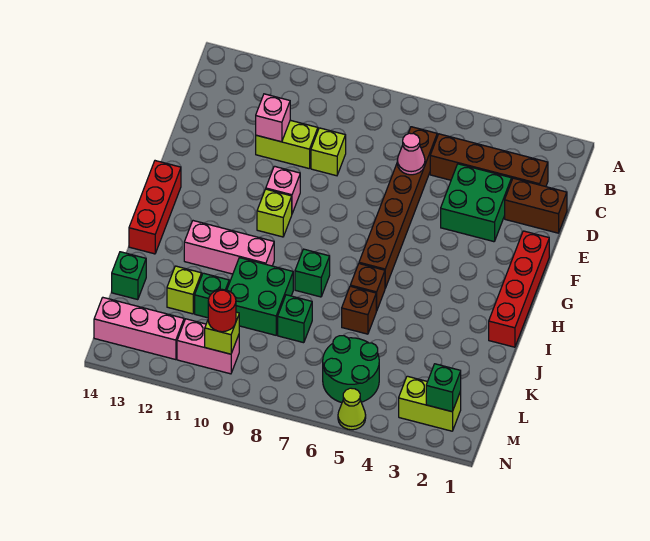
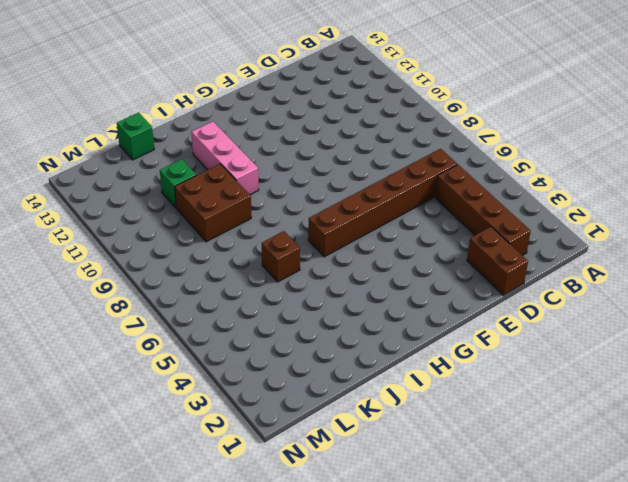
brown 2x2 brick [175,164,251,242] -> green 2x2 brick [227,258,293,335]
none -> green 2x2 brick [441,164,512,242]
none -> lime 1x1 brick [311,128,346,176]
none -> lime 1x2 brick [256,120,318,168]

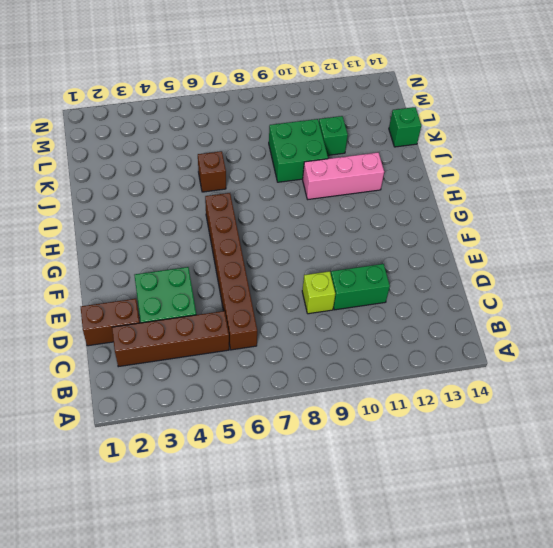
green 1x2 brick [331,264,390,310] -> lime 1x2 brick [256,120,318,168]
none -> red 1x4 brick [489,231,549,347]
none -> pink 1x1 brick [266,166,300,213]
none -> lime 1x1 brick [257,189,292,237]

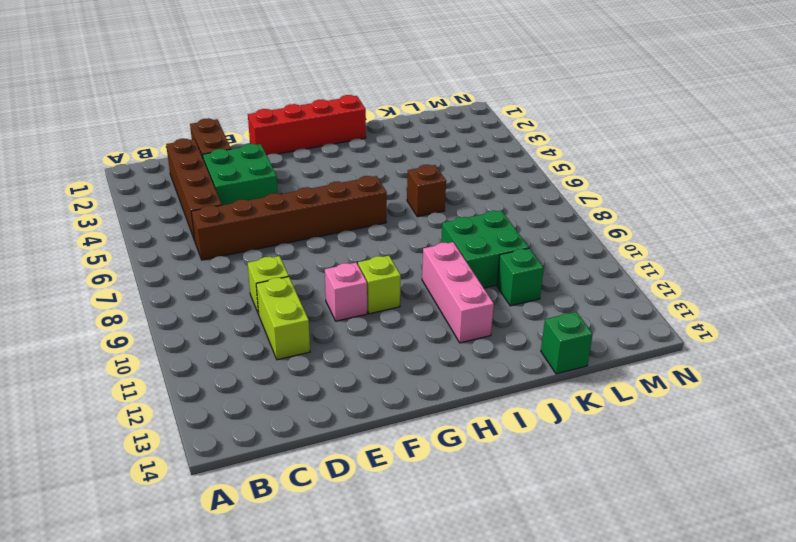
none -> red 1x3 brick [129,161,181,254]
none -> brown 1x1 brick [350,264,385,311]
none -> green 1x1 brick [295,249,330,297]

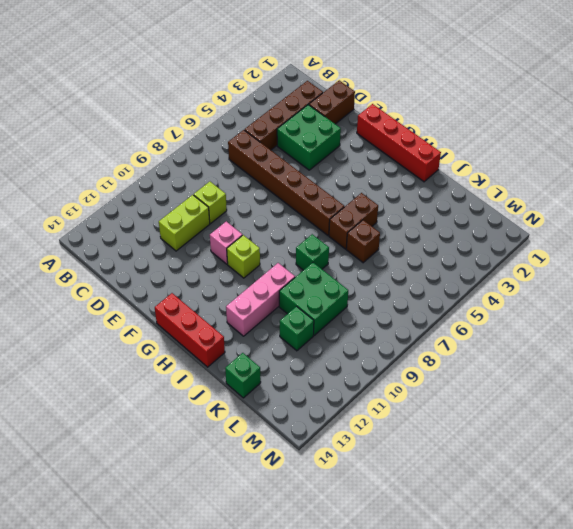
brown 1x2 brick [329,193,378,249] -> brown 1x1 brick [350,264,385,311]
none -> green 1x1 brick [278,295,312,343]
none -> lime 1x1 brick [167,266,202,314]
none -> green 2x2 round brick [323,336,379,403]

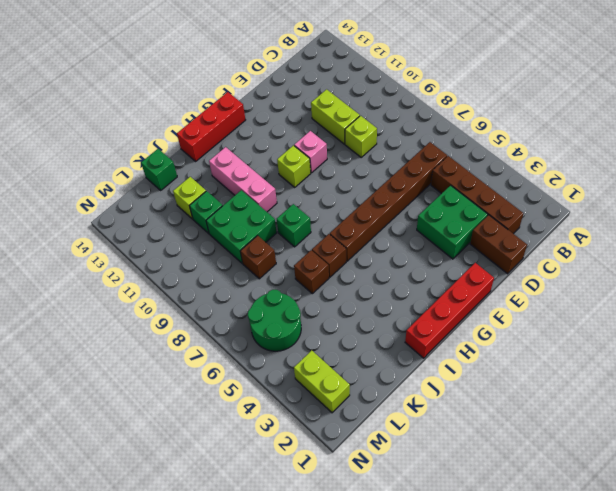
brown 1x1 brick [240,236,276,279] -> green 1x1 brick [278,295,312,343]
none -> pink 1x2 brick [177,319,239,374]
none -> pink 1x3 brick [94,298,184,360]
none -> lime 1x1 cone [338,388,366,430]

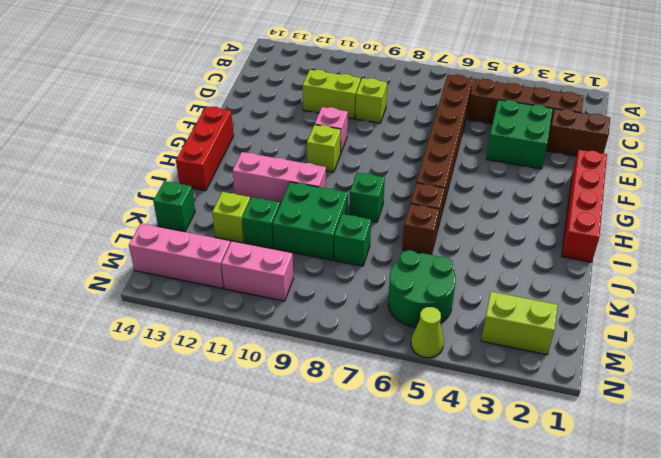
none -> pink 1x1 cone [397,133,425,175]
none -> pink 1x1 brick [256,94,290,142]
none -> green 1x1 brick [426,364,461,412]

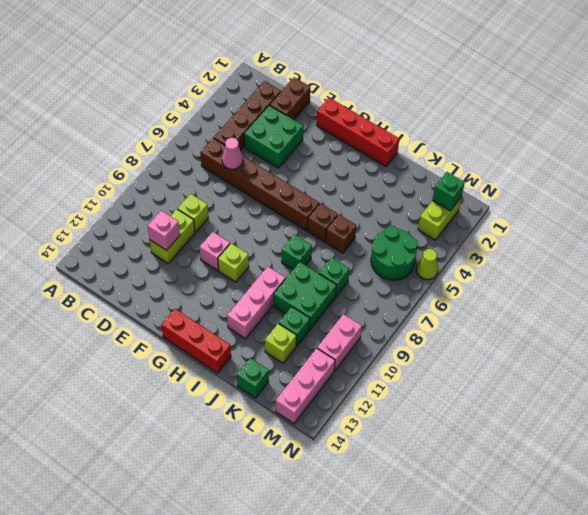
none -> lime 1x1 brick [205,312,239,354]
none -> red 1x1 round brick [208,289,236,332]

